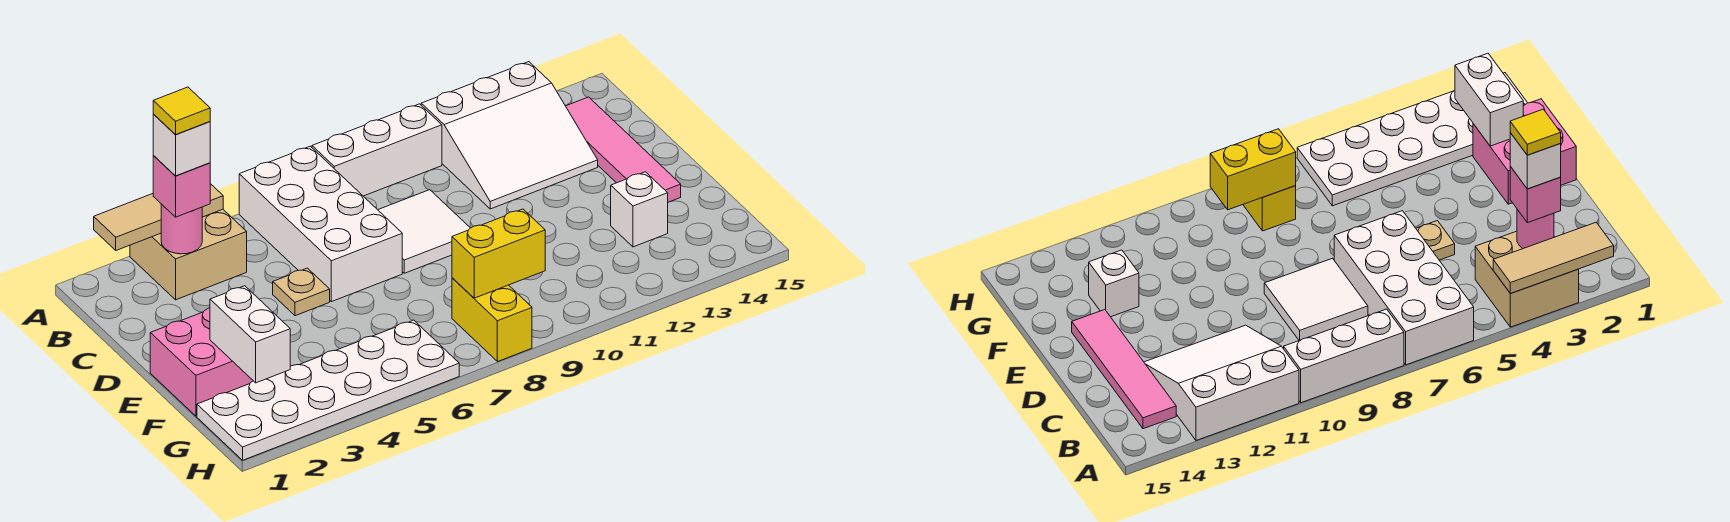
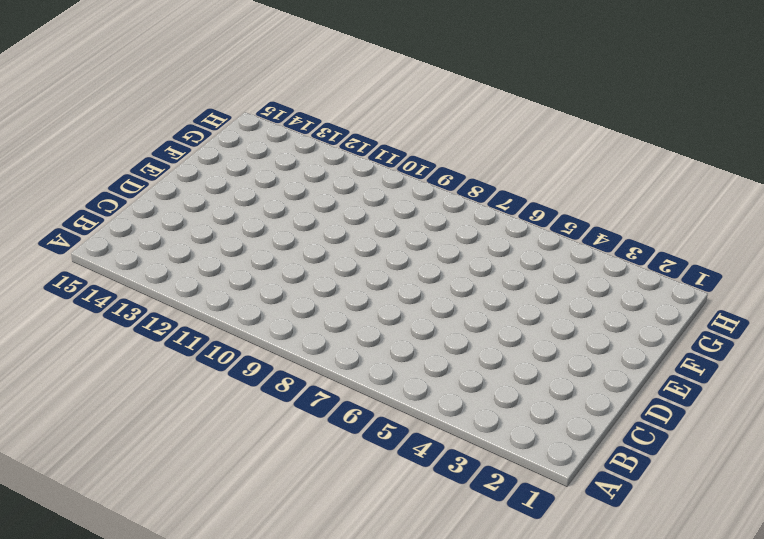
none -> tan 2x2 brick [130,209,247,300]
none -> white 2x4 brick [239,146,402,302]
none -> white 1x3 brick [312,104,442,196]

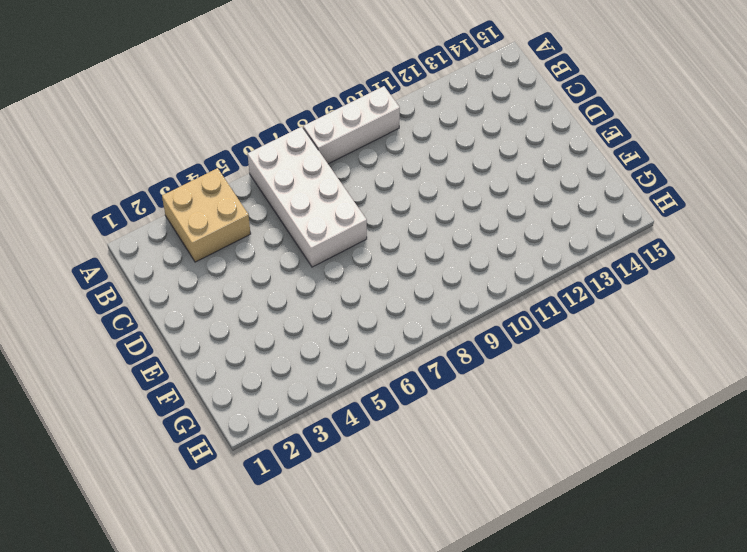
none -> white 3x3 slope [421,62,598,209]
none -> pink 1x4 tile [566,97,681,202]
none -> white 2x2 tile [378,190,470,273]

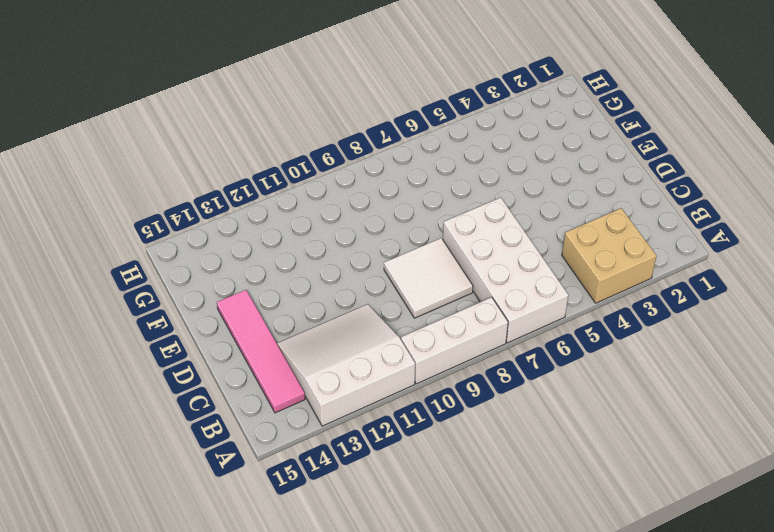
none -> tan 1x1 plate [273,268,330,316]
none -> pink 2x2 brick [150,308,253,416]
none -> white 1x1 brick [611,172,668,247]

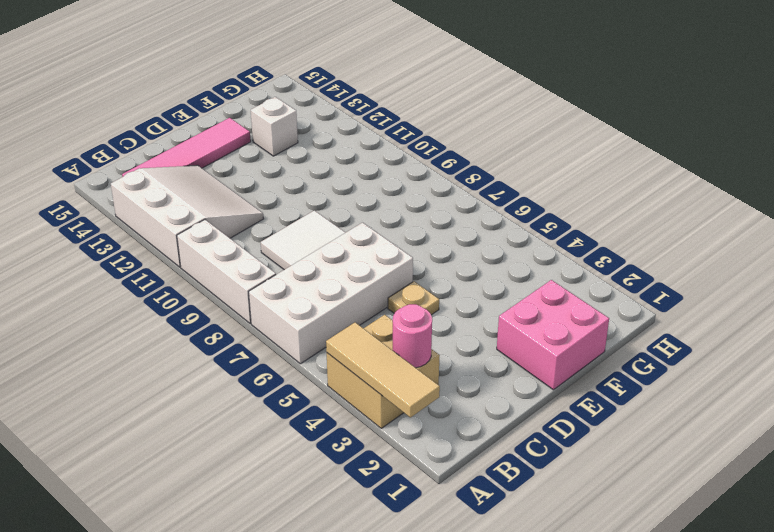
none -> white 2x6 plate [197,320,459,460]
none -> yellow 1x2 brick [452,278,532,362]
none -> white 1x2 brick [210,286,290,383]

